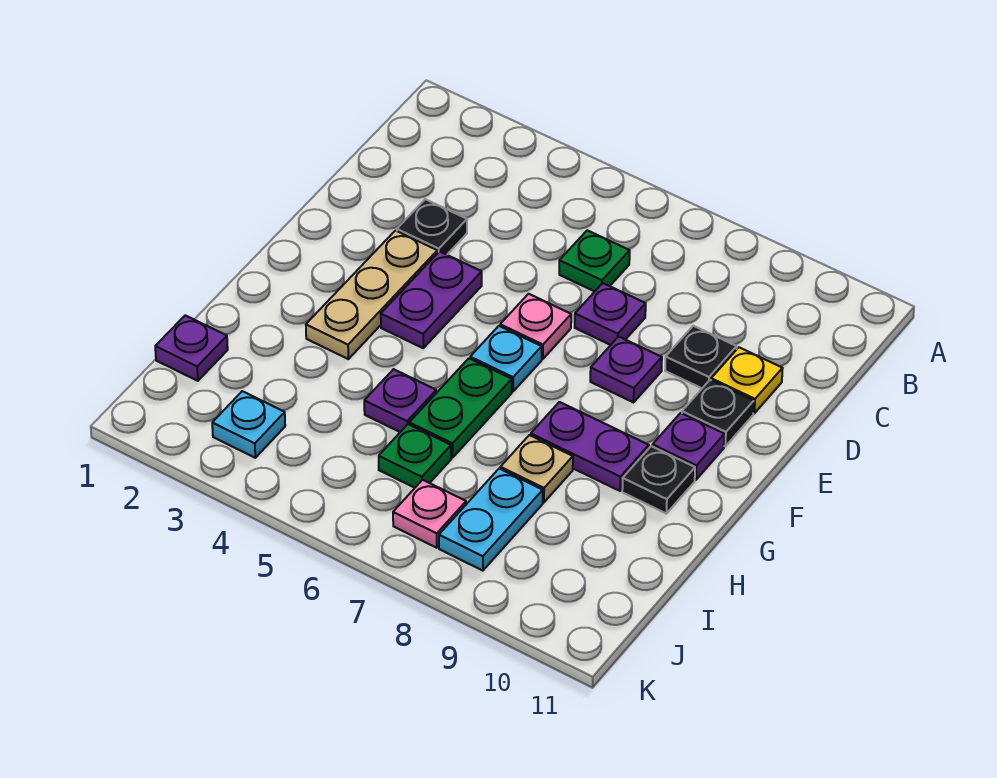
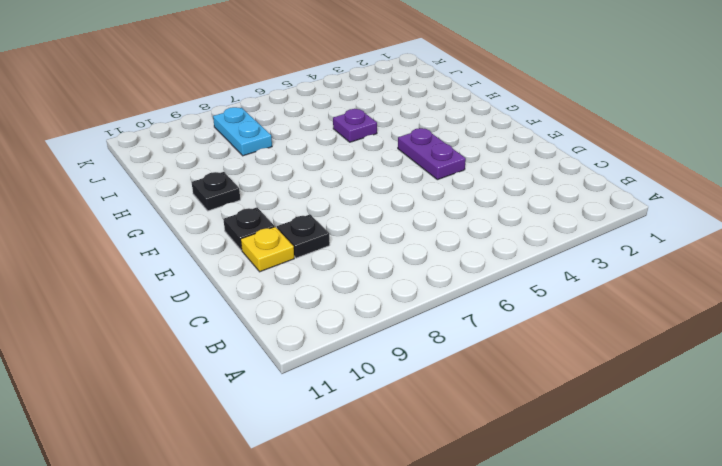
none -> green 1x1 plate [559,230,630,291]
none -> black 1x1 plate [397,199,467,255]
none -> purple 1x1 plate [575,283,646,345]

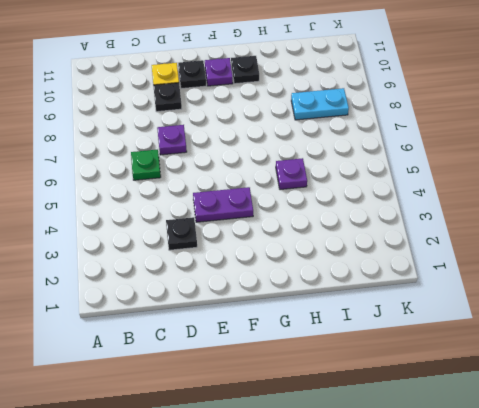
none -> tan 1x3 plate [306,231,437,359]
none -> pink 1x1 plate [500,294,571,359]
none -> purple 1x1 plate [590,337,662,402]

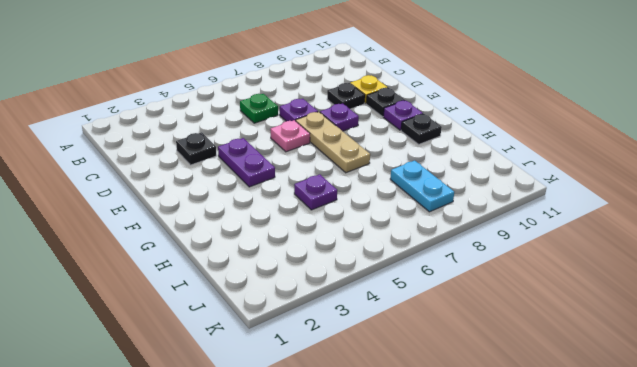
tan 1x3 plate [296,112,370,173] -> tan 1x3 plate moved to [306,231,437,359]
none -> cyan 1x1 plate [470,326,542,391]
none -> green 1x2 plate [409,358,512,458]
none -> purple 1x2 plate [531,402,649,491]

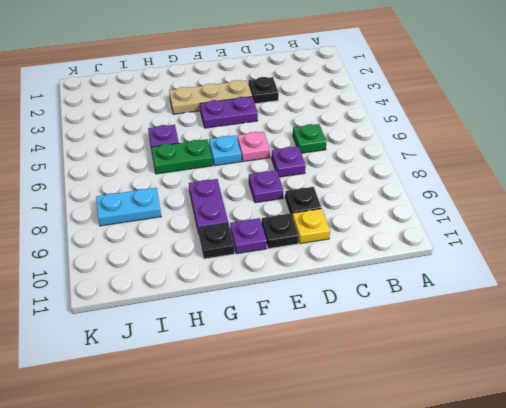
none -> tan 1x1 plate [500,435,573,502]
none -> purple 1x1 plate [155,315,228,381]
none -> green 1x1 plate [379,424,451,488]

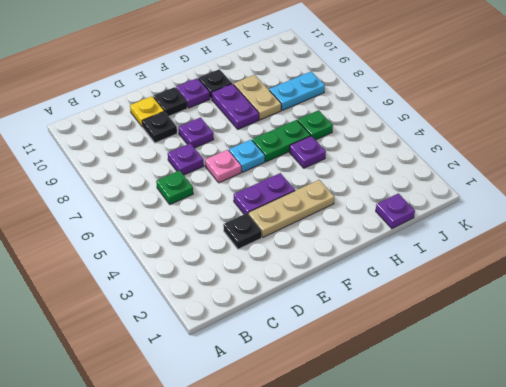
tan 1x2 plate [234,75,281,120] -> tan 1x1 plate [500,435,573,502]
none -> cyan 1x1 plate [212,391,285,458]
none -> pink 1x1 plate [393,480,466,548]

